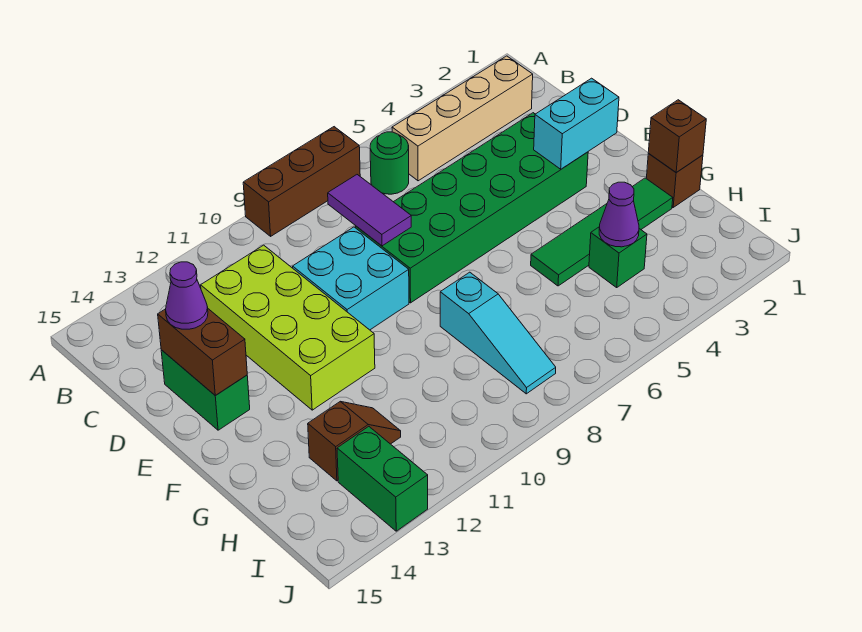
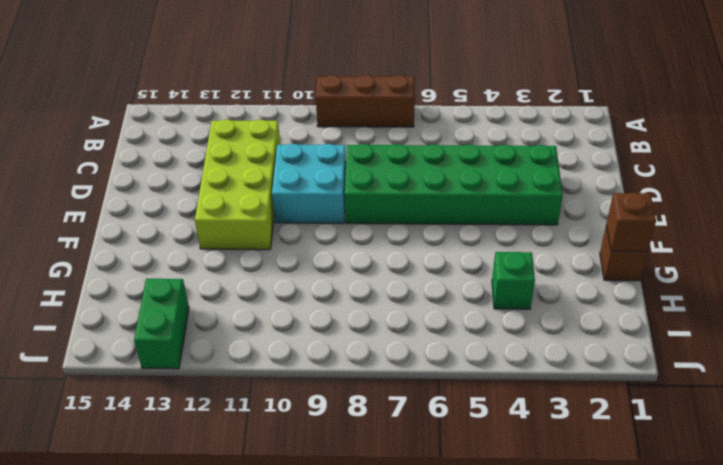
none -> tan 1x4 brick [392,56,533,181]
none -> green 1x1 round brick [370,132,409,194]
none -> green 1x2 brick [161,350,250,430]

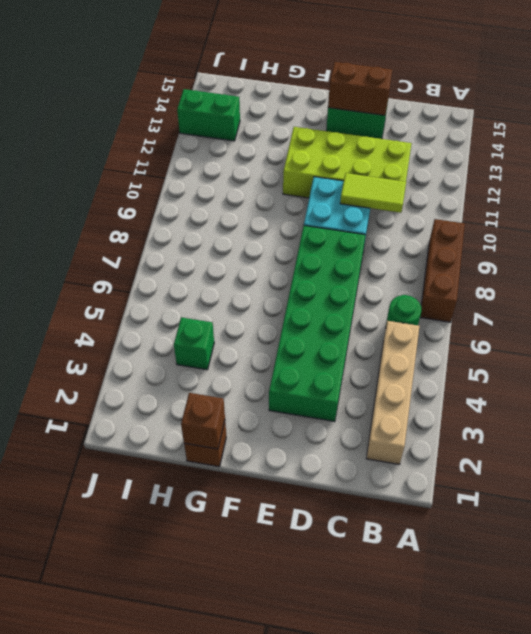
lime 1x2 tile [340,173,406,213] -> none
none -> green 1x4 tile [531,178,673,286]
none -> cyan 1x3 slope [440,272,556,394]
none -> brown 1x2 slope [308,402,401,481]

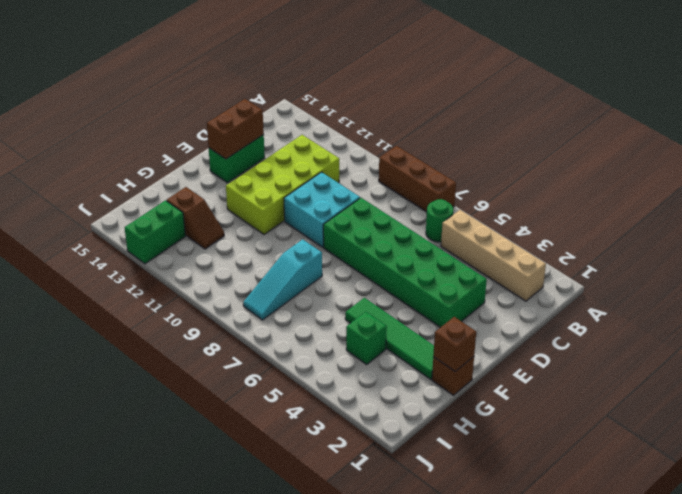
none -> purple 1x2 tile [328,175,411,246]
none -> cyan 1x2 brick [534,78,619,169]
none -> purple 1x1 cone [599,182,639,247]

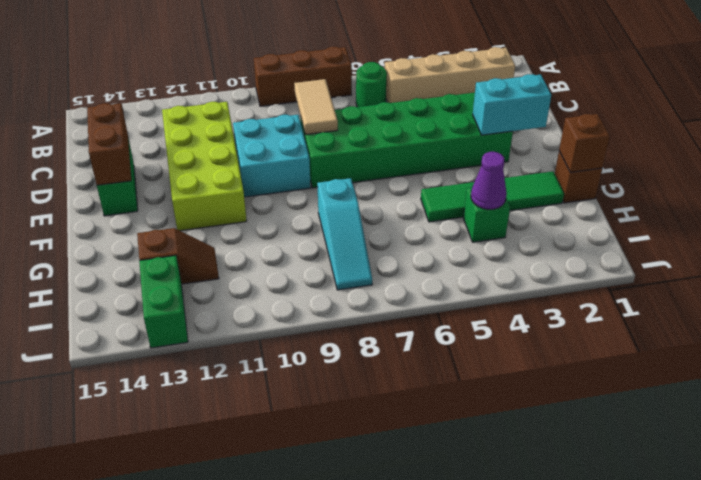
tan 1x2 tile [294,79,338,135] -> purple 1x2 tile [328,175,411,246]
none -> purple 1x1 cone [166,262,208,329]

